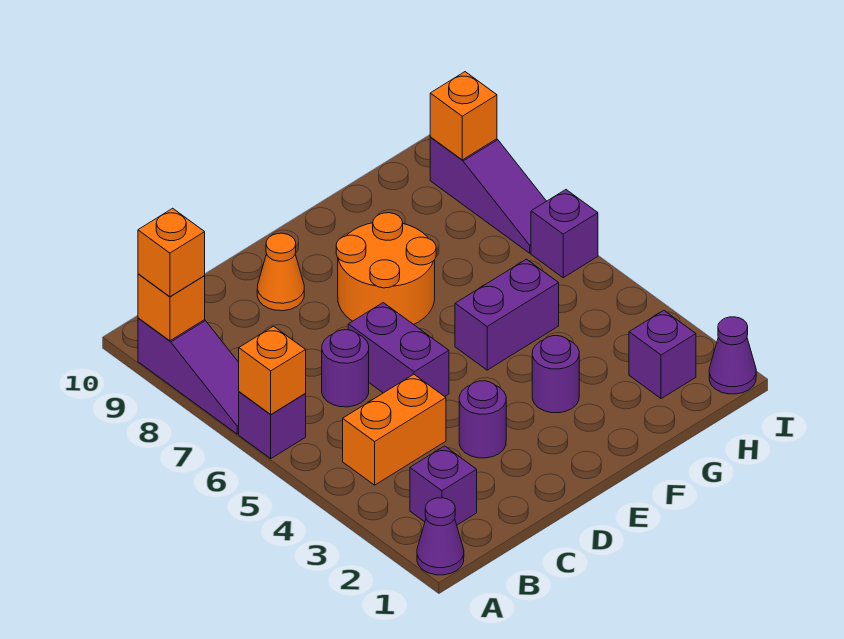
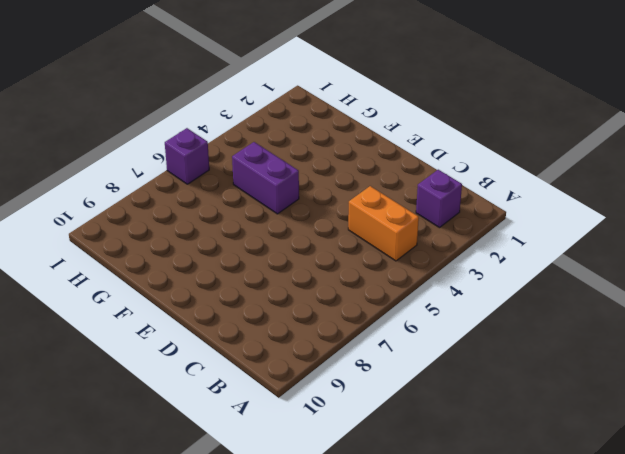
none -> purple 1x1 cone [417,498,464,575]
none -> purple 1x1 brick [239,392,306,458]
none -> purple 1x3 slope [138,318,239,434]

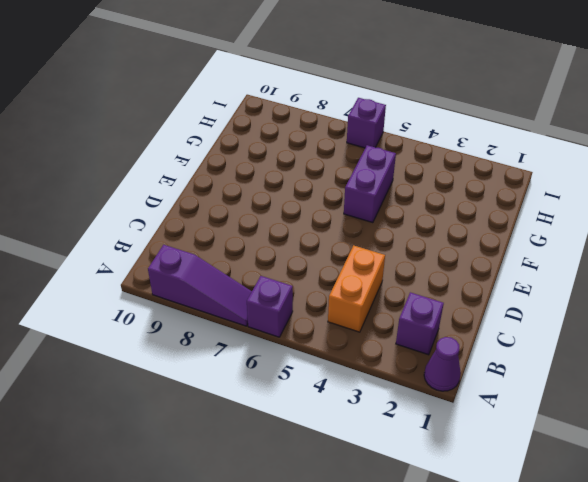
none -> purple 1x1 round brick [322,330,369,407]
none -> purple 1x1 round brick [459,381,506,458]
none -> purple 1x2 brick [348,303,449,396]

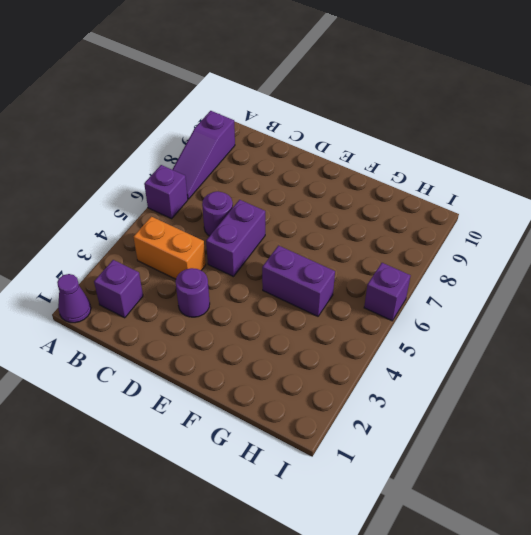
none -> orange 1x1 cone [257,233,304,311]
none -> orange 2x2 round brick [336,213,436,325]
none -> purple 1x1 round brick [532,336,579,413]

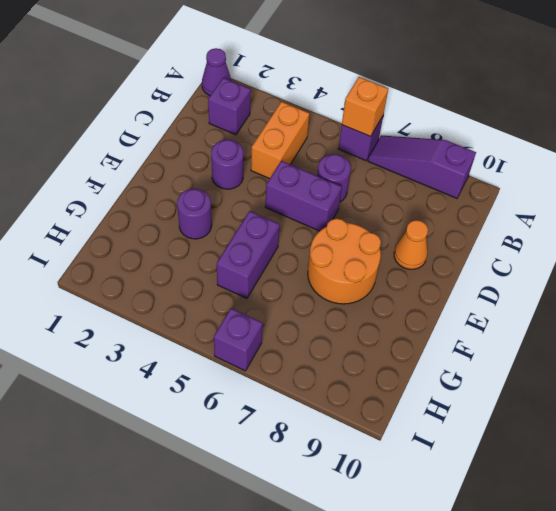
none -> purple 1x1 brick [629,310,696,399]
none -> purple 1x1 cone [709,317,756,394]
none -> purple 1x3 slope [430,137,546,253]

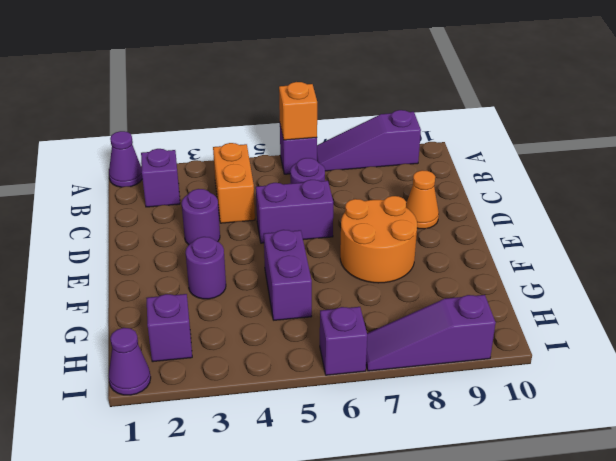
none -> orange 1x1 brick [138,274,205,341]
none -> orange 1x1 brick [430,72,497,160]
none -> orange 1x1 brick [138,208,205,297]

